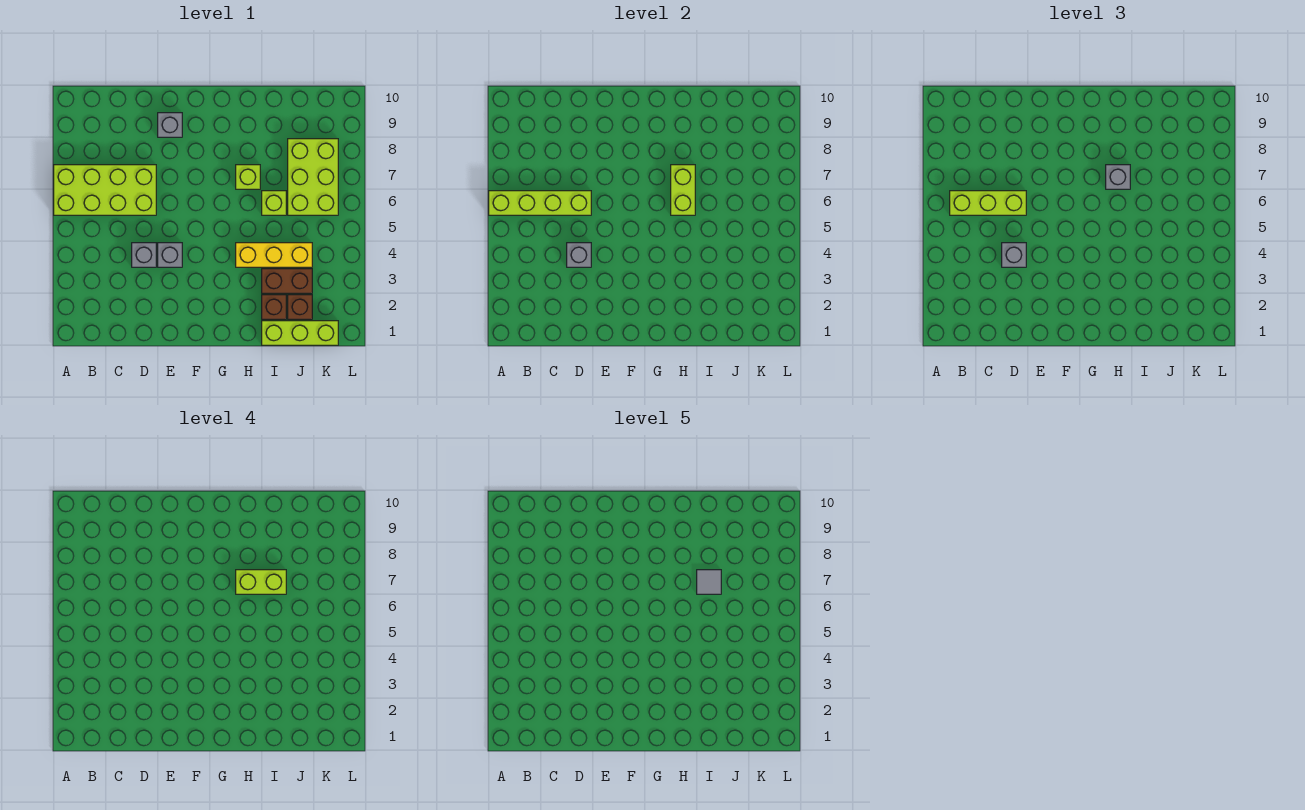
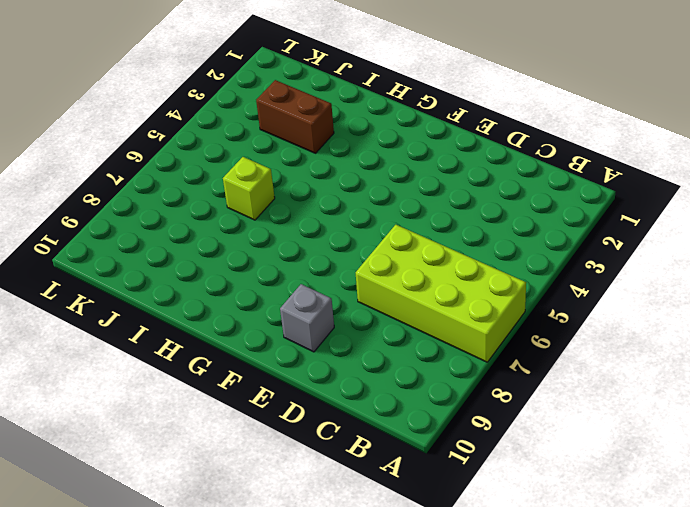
none -> grey 1x1 brick [132,243,156,267]
none -> grey 1x1 brick [158,243,182,267]
none -> yellow 1x3 brick [236,243,312,267]

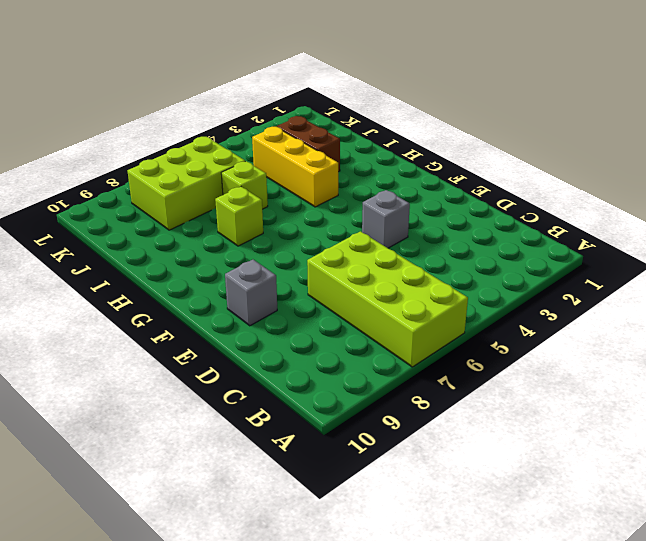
none -> grey 1x1 brick [132,243,156,267]
none -> lime 1x3 brick [262,321,338,345]
none -> brown 1x1 brick [262,295,286,319]

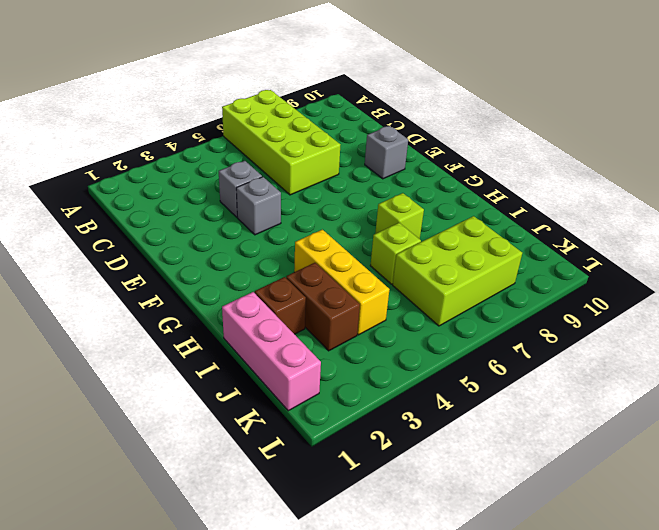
pink 1x3 brick [222,292,321,411] -> lime 1x3 brick [262,321,338,345]
none -> brown 1x1 brick [288,295,312,319]
none -> lime 1x4 brick [489,191,591,215]
none -> grey 1x1 brick [567,243,591,267]

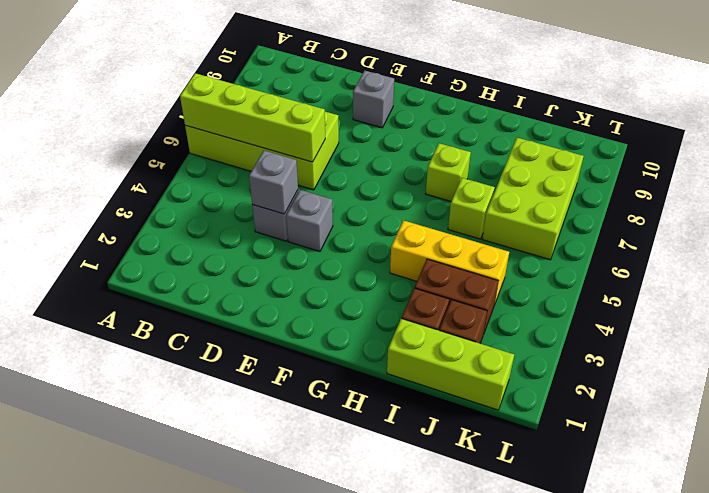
none -> lime 1x2 brick [671,165,695,215]
none -> lime 1x3 brick [950,191,1026,215]
none -> grey 1x1 brick [1002,243,1026,267]

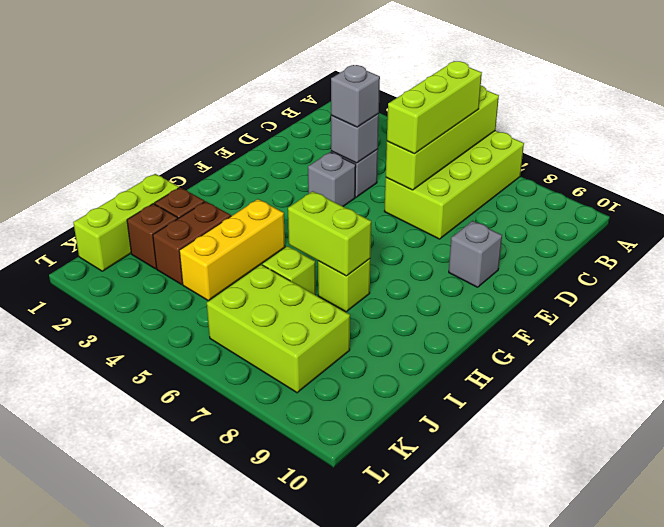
none -> grey 1x1 brick [1106,165,1130,189]
none -> lime 1x2 brick [236,570,286,594]
none -> grey 1x1 tile [697,570,721,594]

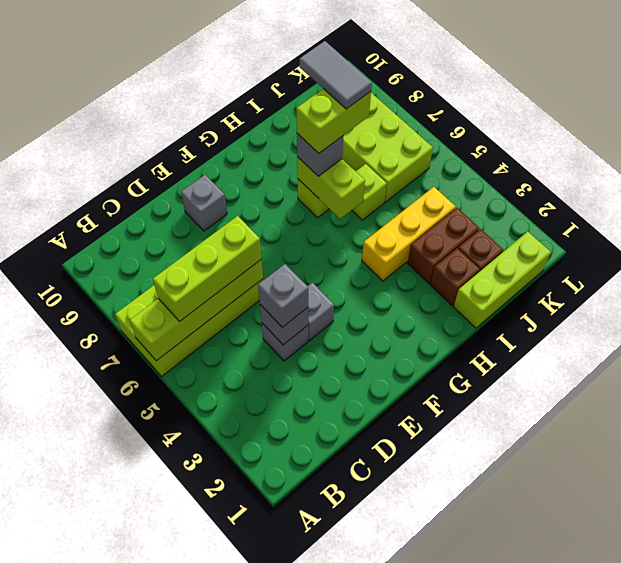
grey 1x2 tile [300,41,372,109] -> grey 1x1 tile [697,570,721,594]

